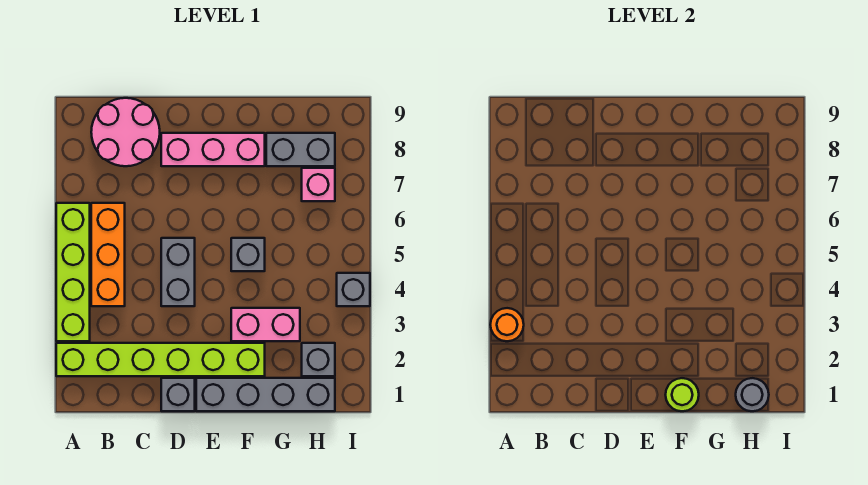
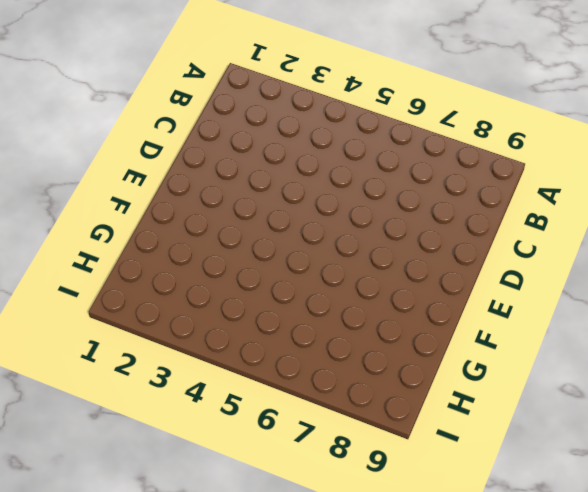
none -> lime 1x6 brick [56,343,265,376]
none -> lime 1x4 brick [56,203,90,341]
none -> orange 1x3 brick [91,203,125,306]

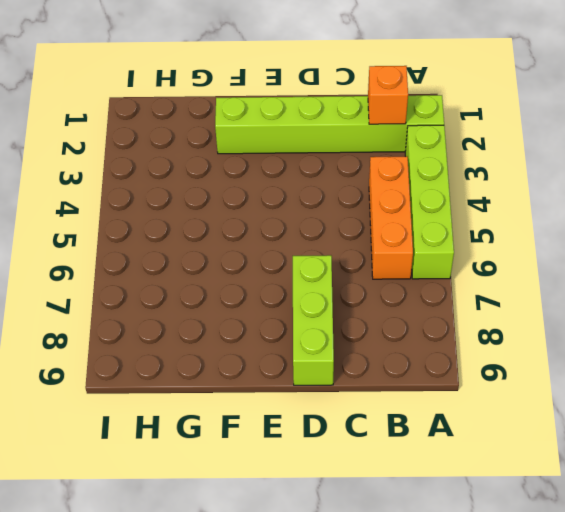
orange 1x1 brick [368,66,408,124] -> none
lime 1x3 brick [293,255,334,385] -> pink 1x3 brick [161,133,265,166]
none -> pink 2x2 round brick [91,98,160,166]
none -> grey 1x1 brick [161,378,195,411]
none -> grey 1x2 brick [161,238,195,306]

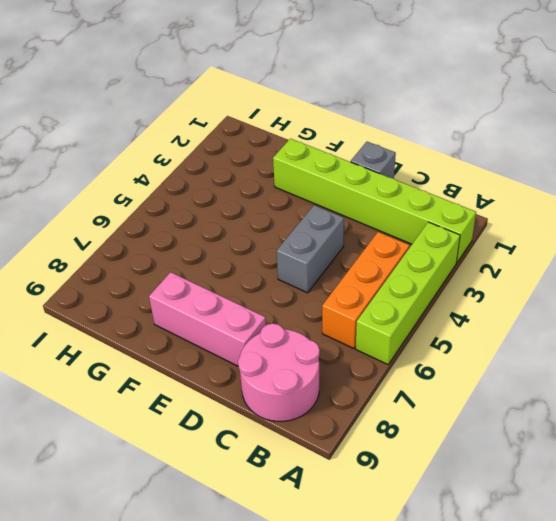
none -> grey 1x4 brick [196,378,335,411]
none -> pink 1x2 brick [231,308,300,341]
none -> grey 1x1 brick [231,238,265,271]

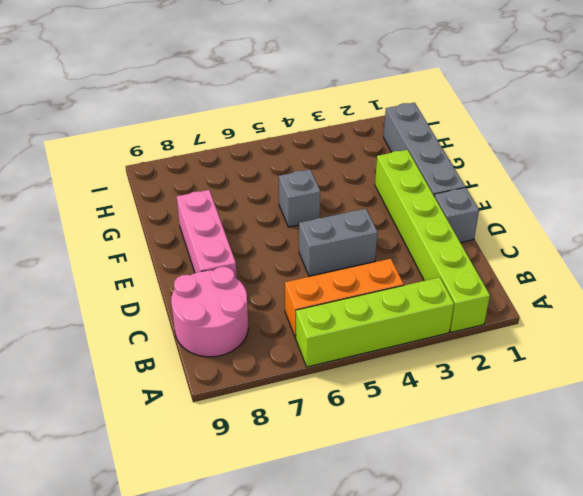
none -> pink 1x2 brick [231,308,300,341]
none -> grey 1x2 brick [266,133,335,166]
none -> grey 1x1 brick [302,343,335,376]

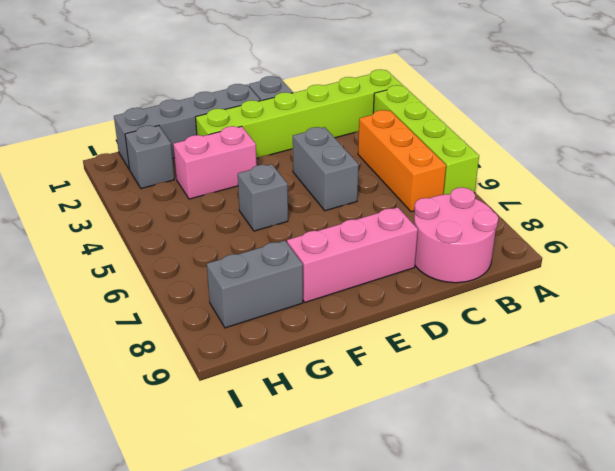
none -> pink 1x1 brick [302,168,335,201]
none -> grey 1x1 brick [337,273,370,306]
none -> orange 1x1 round brick [490,308,524,341]

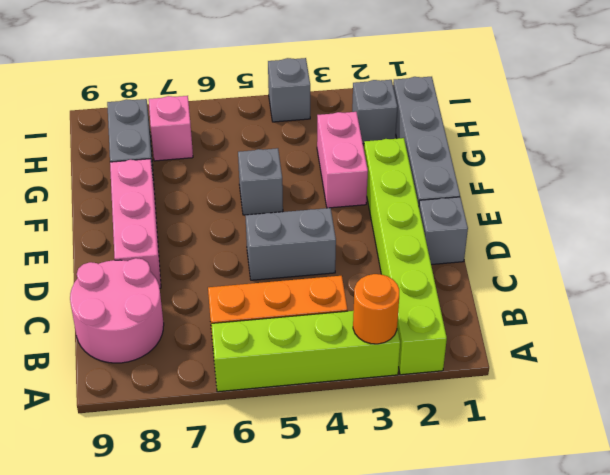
none -> lime 1x1 round brick [666,378,699,411]
none -> grey 1x1 round brick [736,378,769,411]

